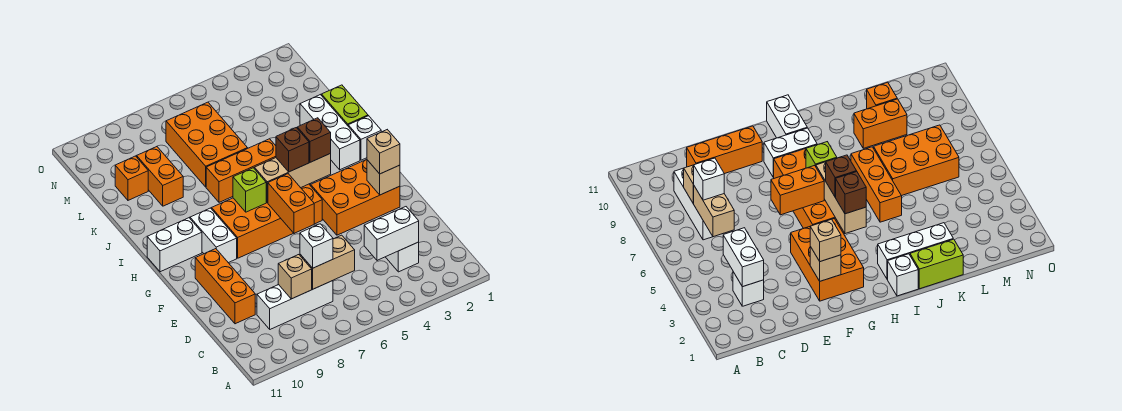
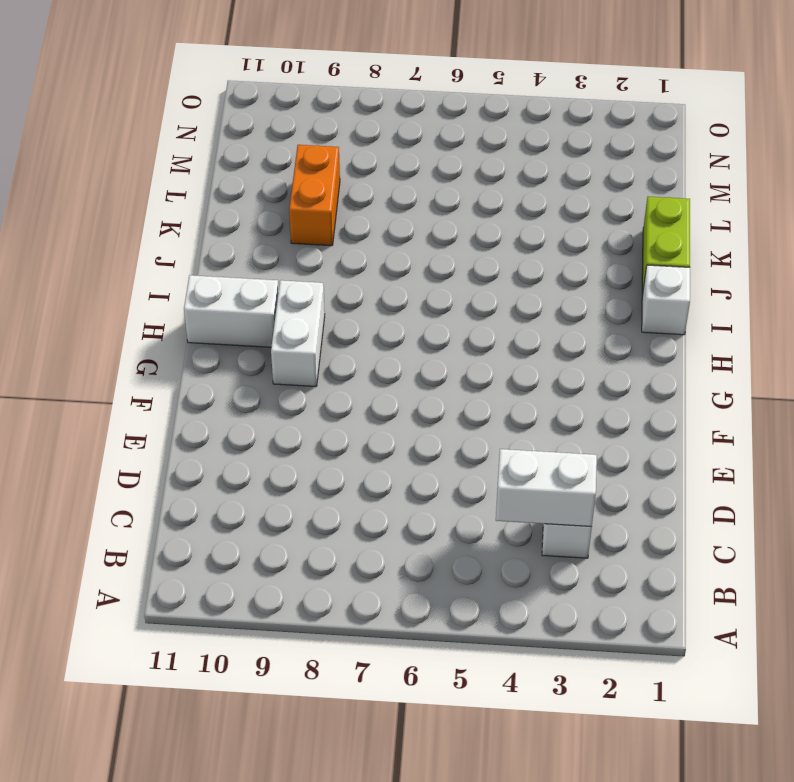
none -> white 1x3 brick [257,281,333,329]
none -> orange 1x3 brick [195,249,255,324]
none -> orange 2x3 brick [311,160,400,235]

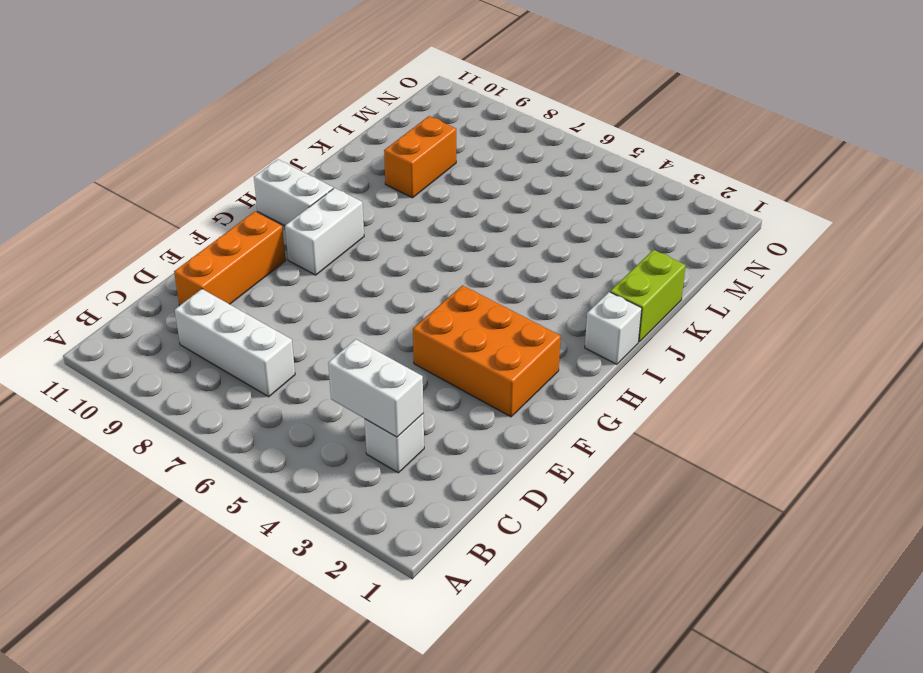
none -> orange 2x4 brick [212,184,322,258]
none -> white 1x3 brick [300,95,360,170]
none -> orange 1x3 brick [206,139,276,202]

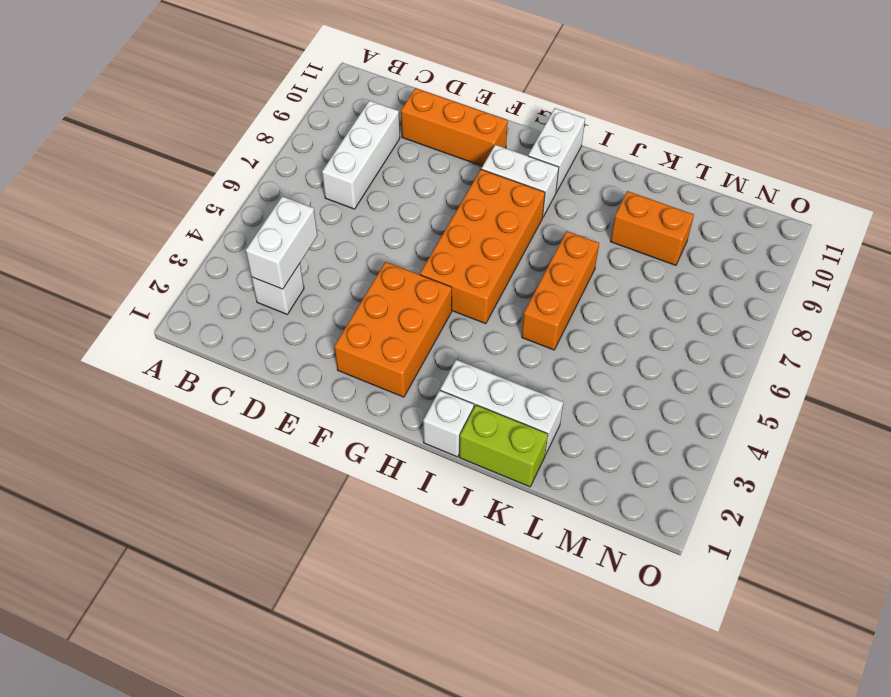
none -> orange 2x3 brick [166,102,248,187]
none -> orange 1x1 brick [115,156,148,200]
none -> tan 1x2 brick [300,235,355,289]

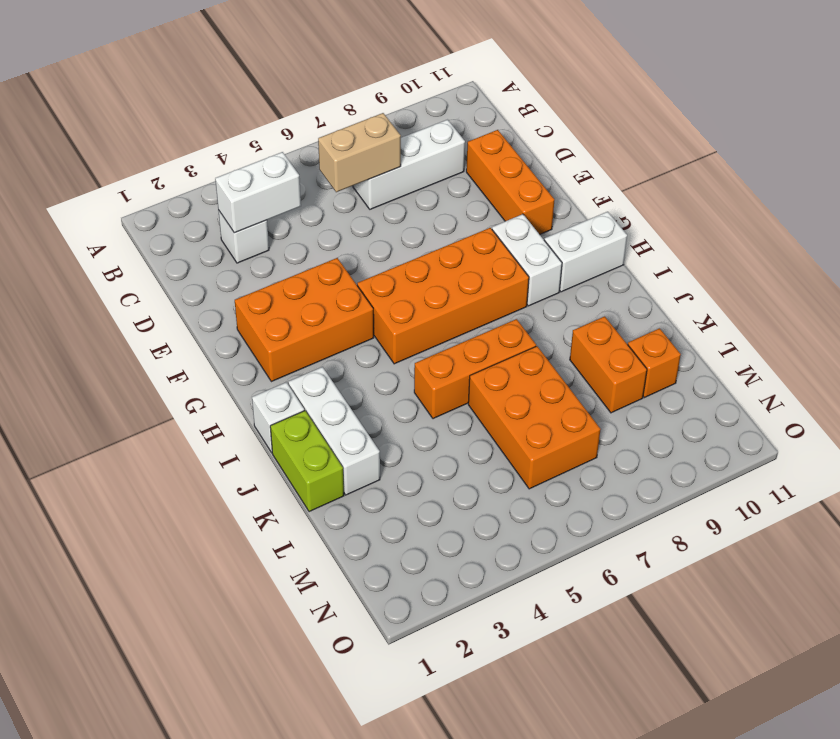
none -> tan 1x1 brick [278,255,312,299]
none -> tan 1x1 brick [367,160,400,195]
none -> orange 1x2 brick [268,174,314,233]

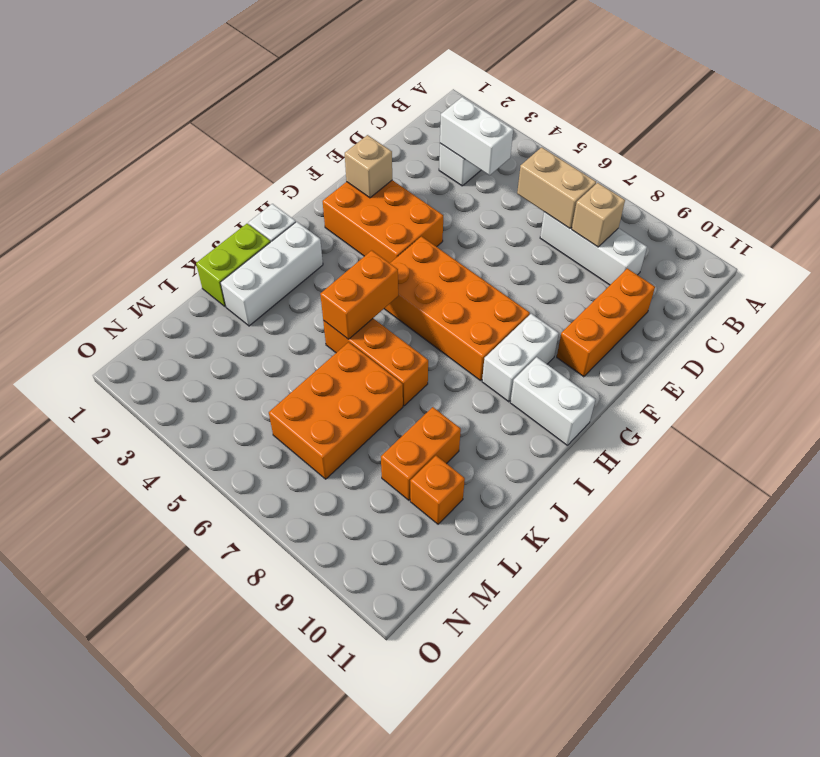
orange 1x2 brick [320,250,398,339] -> orange 1x2 brick moved to [268,174,314,233]
none -> tan 1x3 brick [254,154,331,203]
none -> lime 1x1 brick [233,168,266,212]
none -> white 1x1 brick [300,224,333,268]

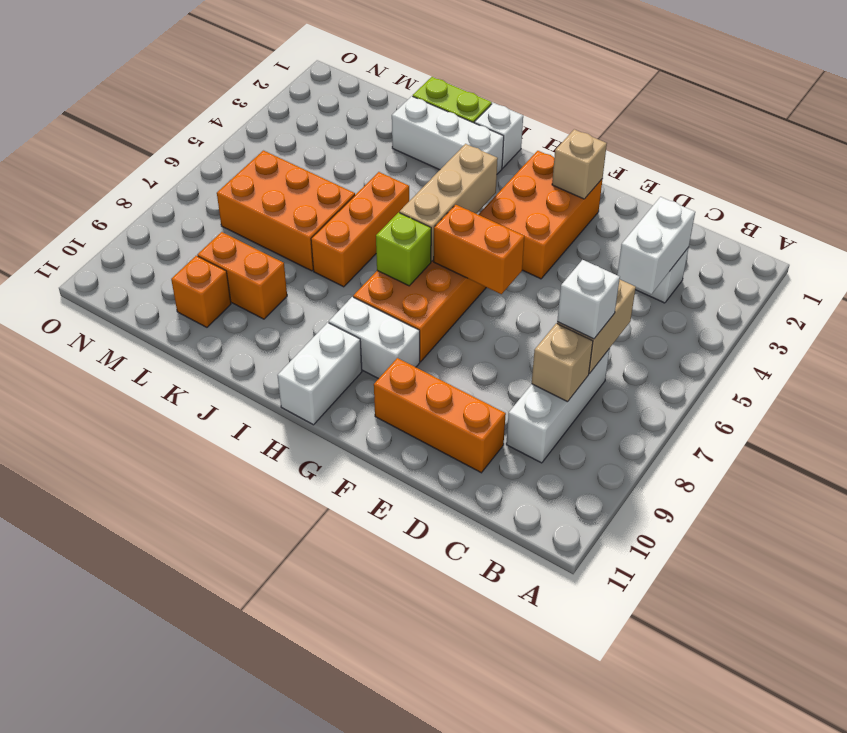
none -> tan 1x1 brick [367,130,400,174]
none -> brown 1x1 brick [297,118,331,162]
none -> brown 1x1 brick [276,128,309,172]

